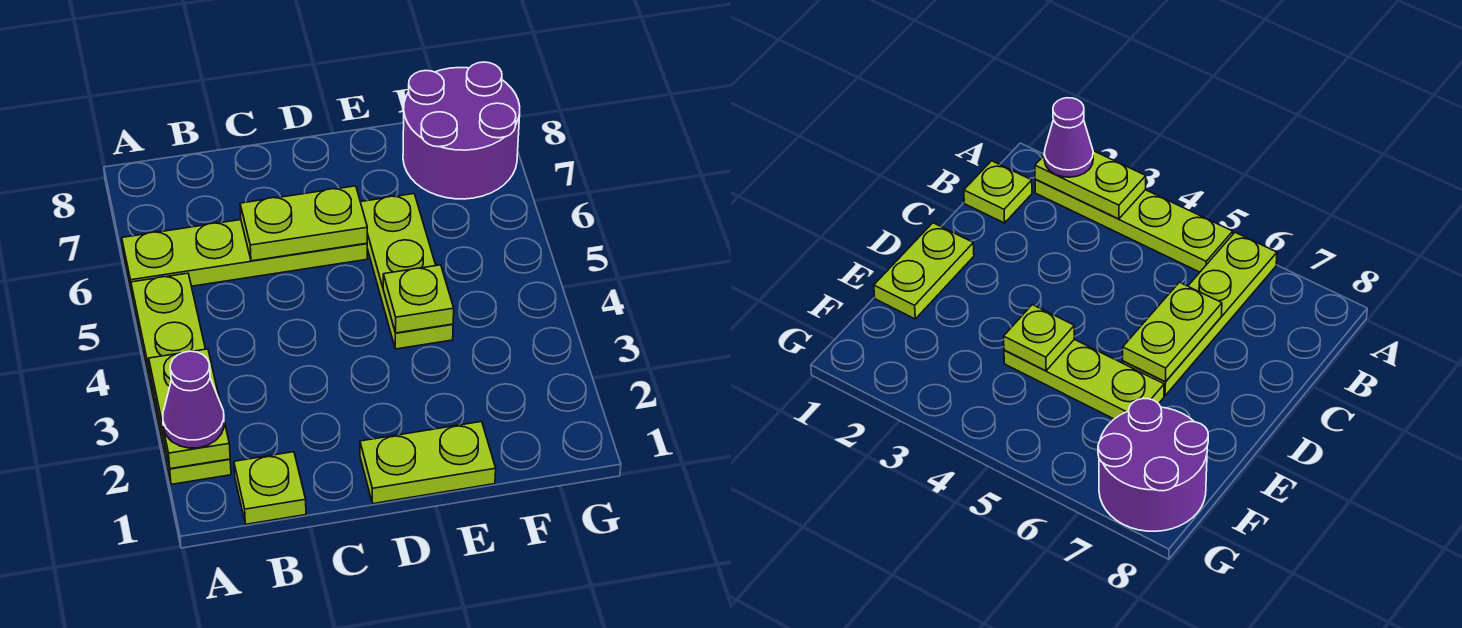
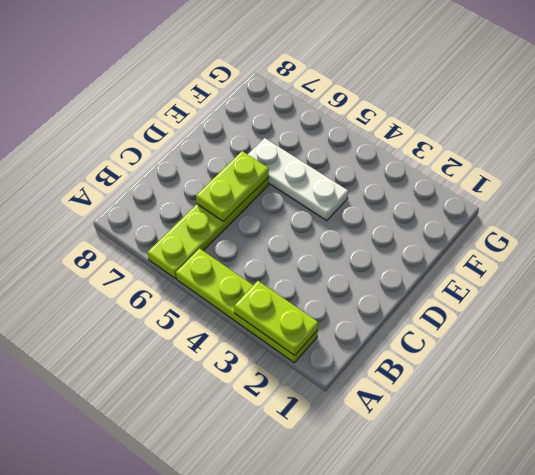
white 1x3 plate [248,138,348,221] -> lime 1x3 plate [361,194,453,349]
none -> lime 1x1 plate [234,452,306,524]
none -> lime 1x2 plate [360,422,496,504]

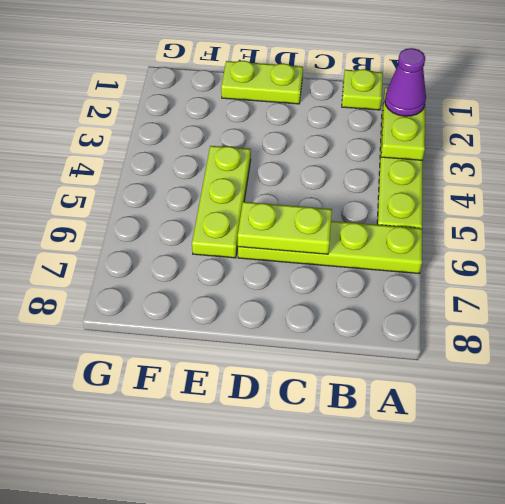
none -> purple 2x2 round brick [403,62,520,199]
none -> lime 1x1 plate [383,265,454,333]

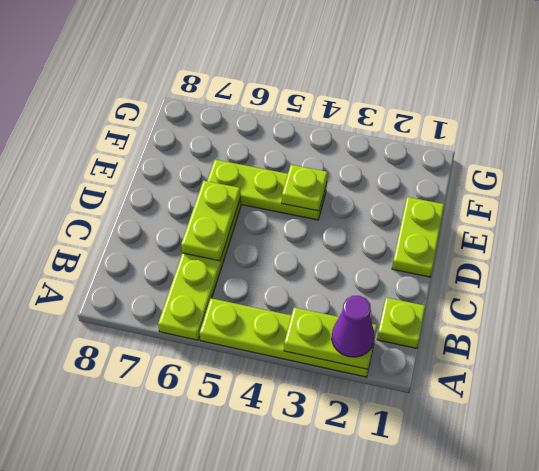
none -> purple 2x2 round brick [403,62,520,199]

